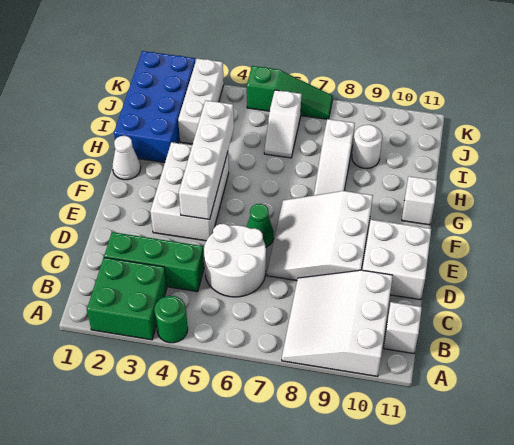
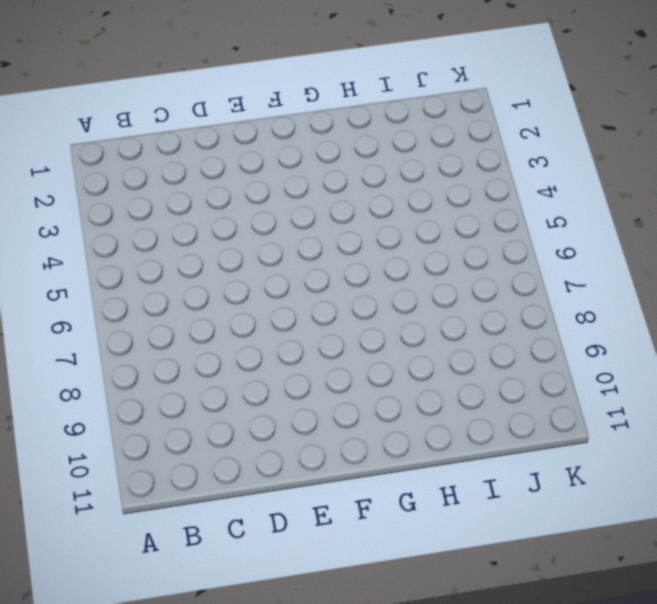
none -> green 2x2 brick [87,258,167,340]
none -> green 1x1 round brick [155,296,188,343]
none -> white 3x3 slope [282,270,393,377]

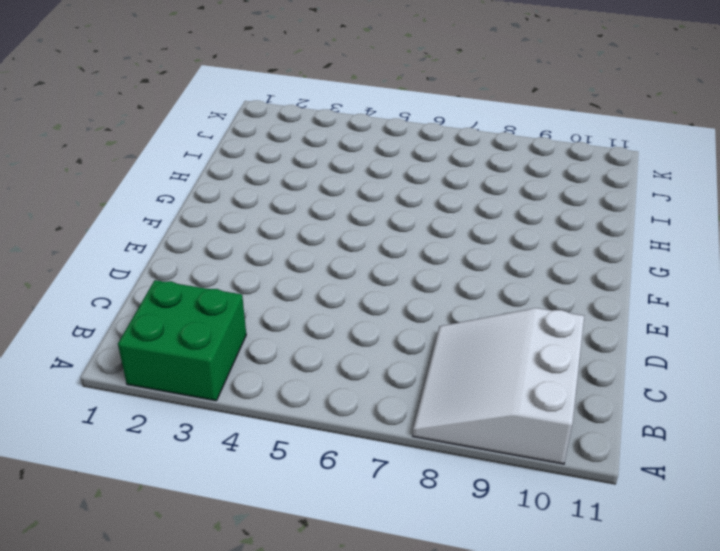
none -> green 1x1 round brick [155,296,188,343]
none -> white 1x1 brick [384,302,422,354]
none -> green 1x3 brick [104,232,204,292]

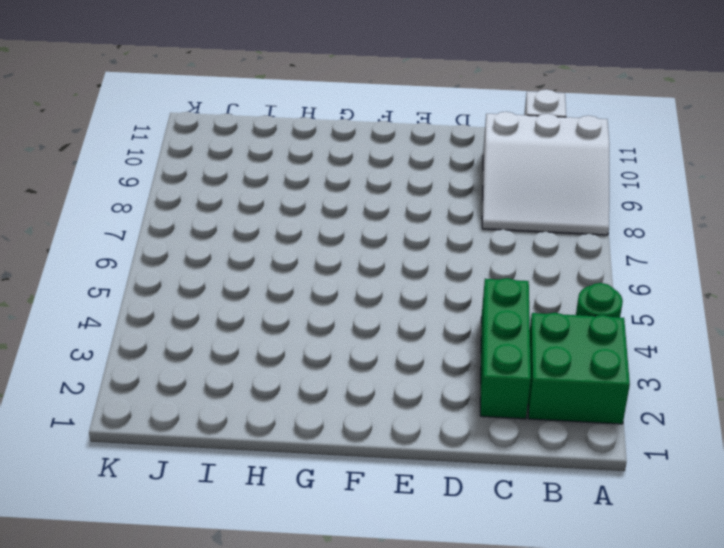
none -> white 2x2 round brick [204,224,266,297]
none -> white 3x3 slope [267,191,373,280]
none -> white 2x2 brick [362,220,431,300]

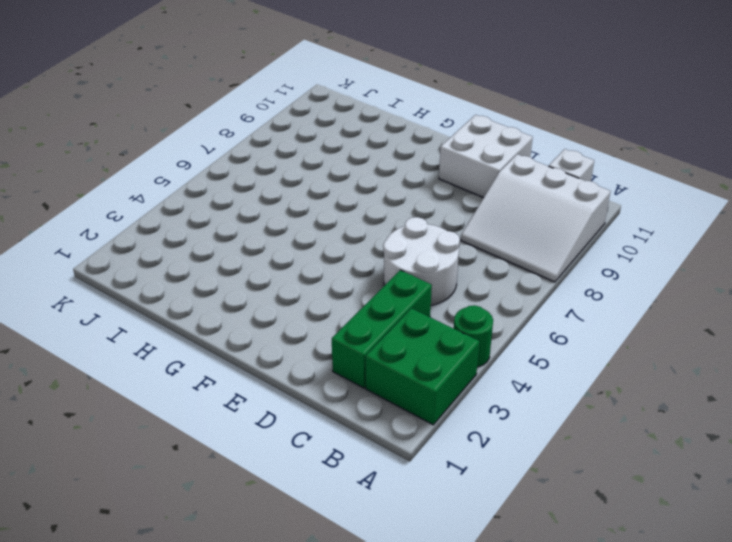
none -> white 3x3 slope [267,191,373,280]
none -> white 2x3 brick [150,142,229,241]
none -> green 1x1 cone [247,204,274,247]

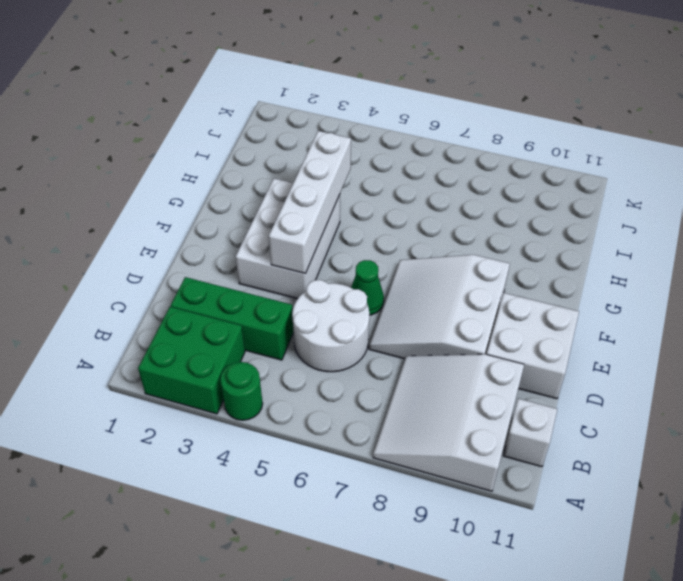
none -> white 1x1 cone [112,136,141,180]
none -> white 1x3 slope [314,119,355,195]
none -> white 1x1 brick [402,176,437,225]

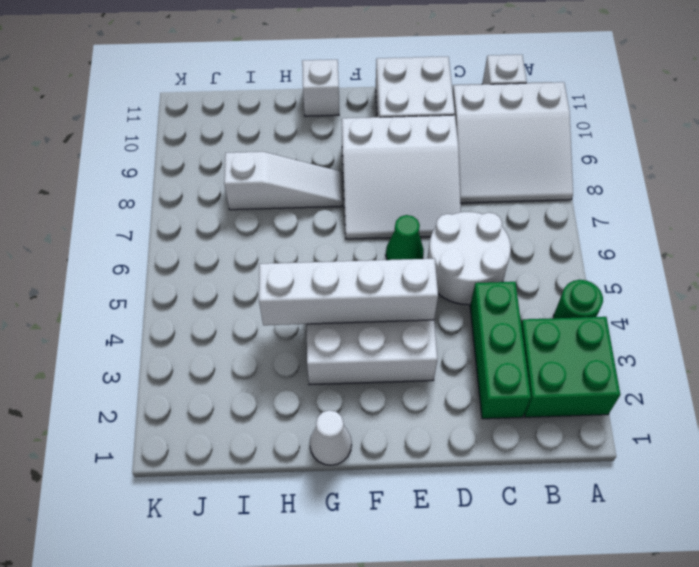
none -> blue 2x4 brick [114,51,196,162]
none -> white 1x3 brick [178,58,224,144]
none -> white 1x2 slope [264,90,302,158]

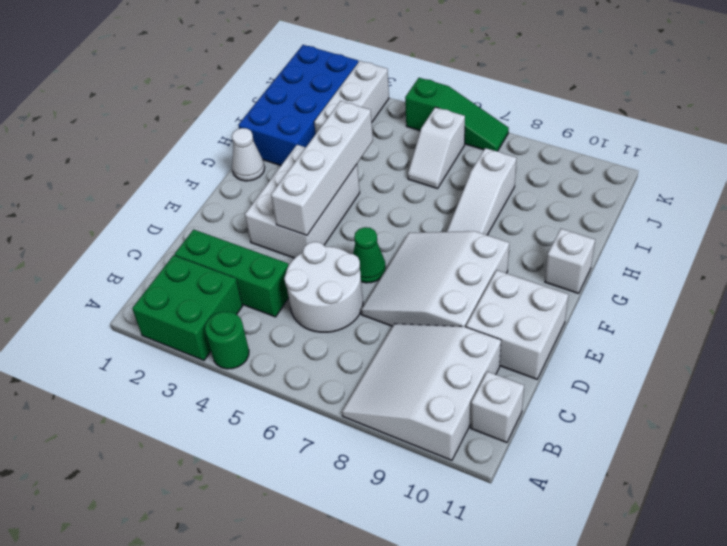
none -> white 1x1 round brick [352,125,382,168]

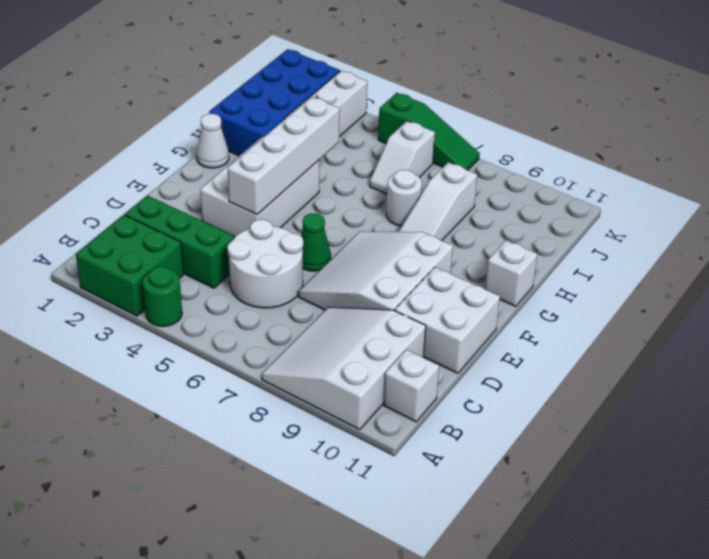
white 1x1 round brick [386,170,422,226] -> white 1x1 round brick moved to [352,125,382,168]

